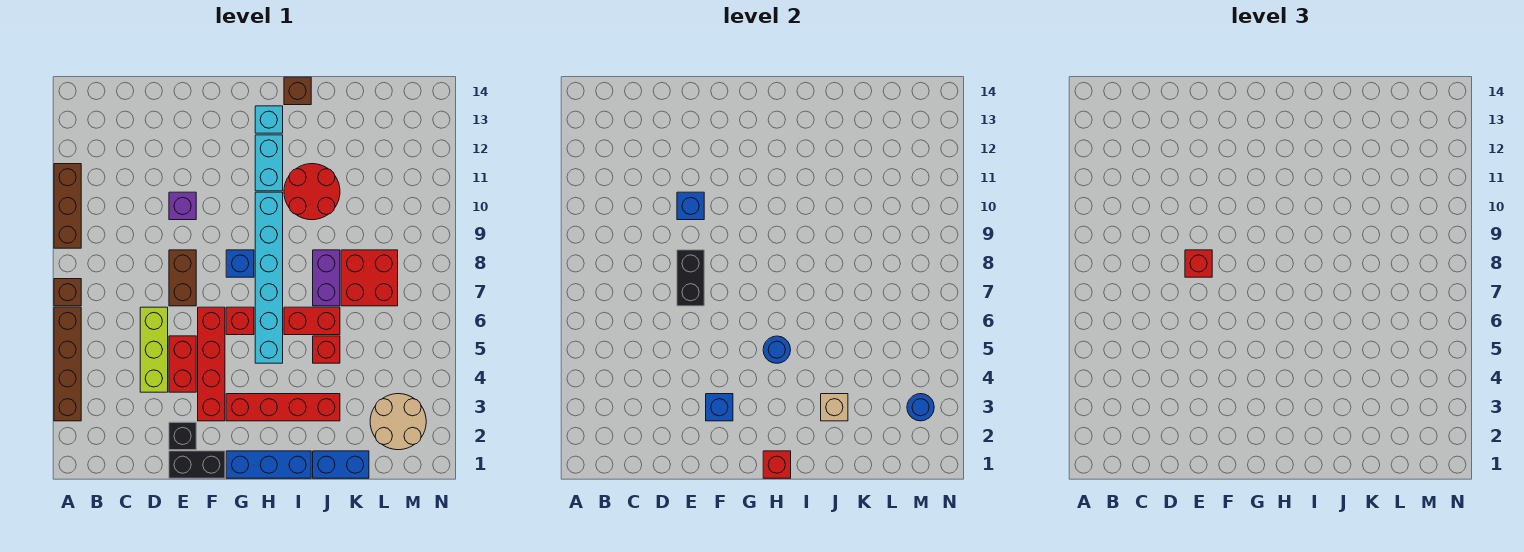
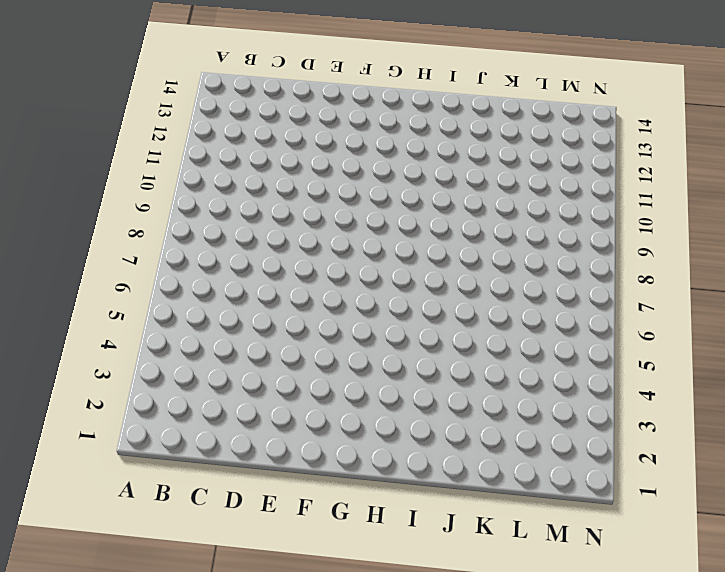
none -> brown 1x4 brick [54,307,81,421]
none -> brown 1x1 brick [54,279,81,306]
none -> brown 1x3 brick [54,164,81,248]
none -> lime 1x3 brick [140,307,168,392]

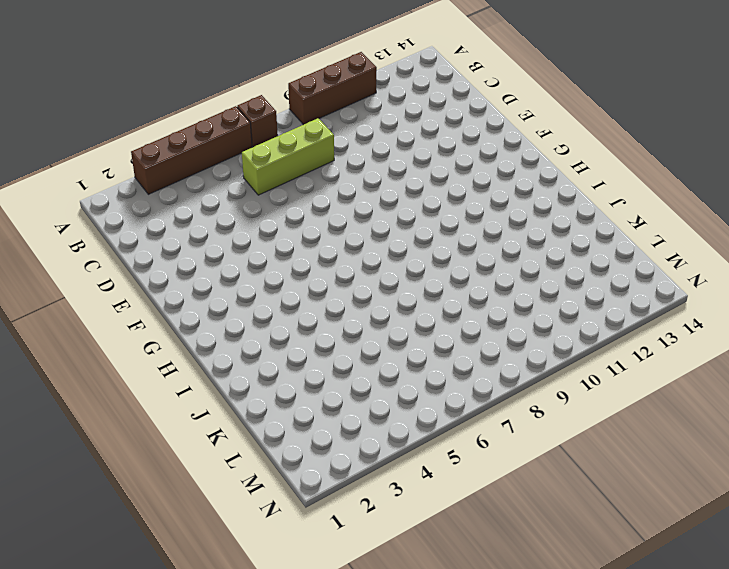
lime 1x3 brick [242,118,334,195] -> lime 1x3 brick moved to [140,307,168,392]
none -> black 1x2 brick [169,451,225,478]
none -> black 1x1 brick [169,422,196,450]
none -> red 1x2 brick [169,336,196,392]
none -> brown 1x2 brick [169,250,196,306]

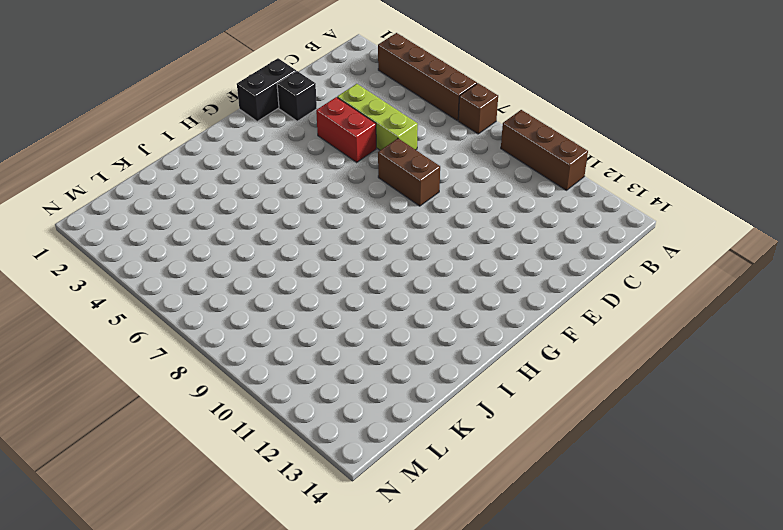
none -> purple 1x1 brick [169,192,196,220]
none -> red 1x4 brick [198,307,225,421]
none -> blue 1x3 brick [226,451,311,478]
none -> red 1x4 brick [226,394,340,421]

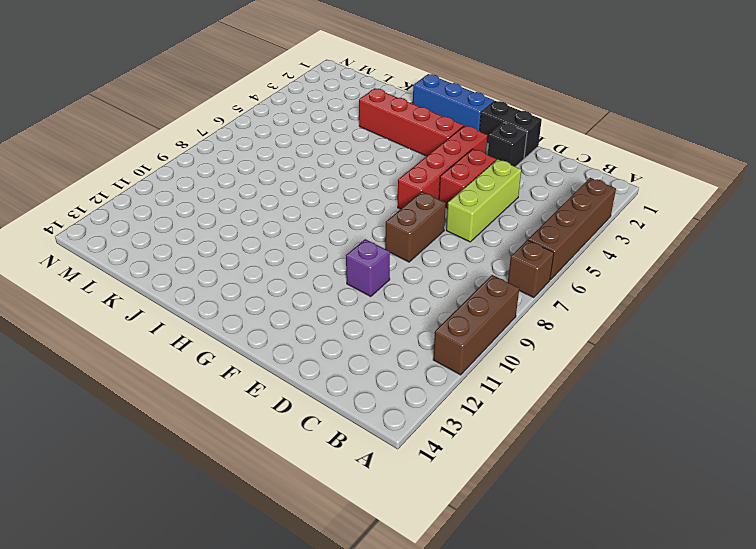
none -> red 1x1 brick [226,307,254,335]
none -> blue 1x1 brick [226,250,254,277]
none -> cyan 1x6 brick [255,192,283,363]
none -> cyan 1x2 brick [255,135,283,191]

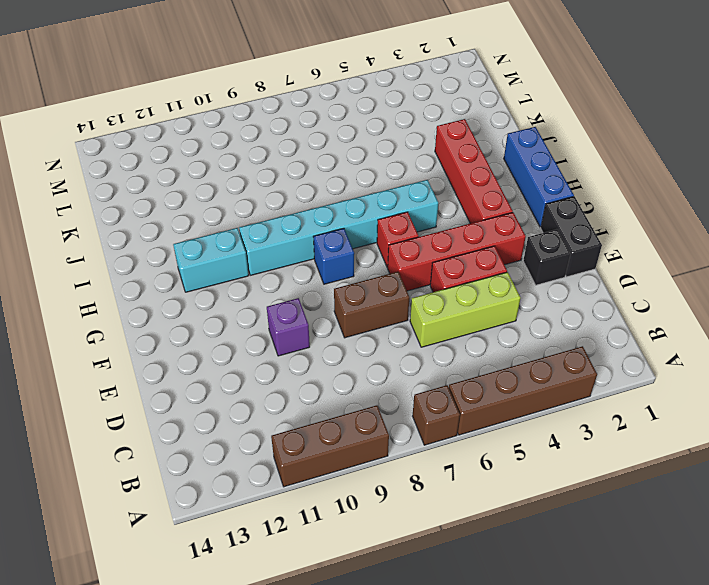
none -> cyan 1x1 brick [255,106,283,133]
none -> red 1x2 brick [284,307,340,335]
none -> red 2x2 round brick [284,164,340,220]
none -> brown 1x1 brick [284,77,311,105]

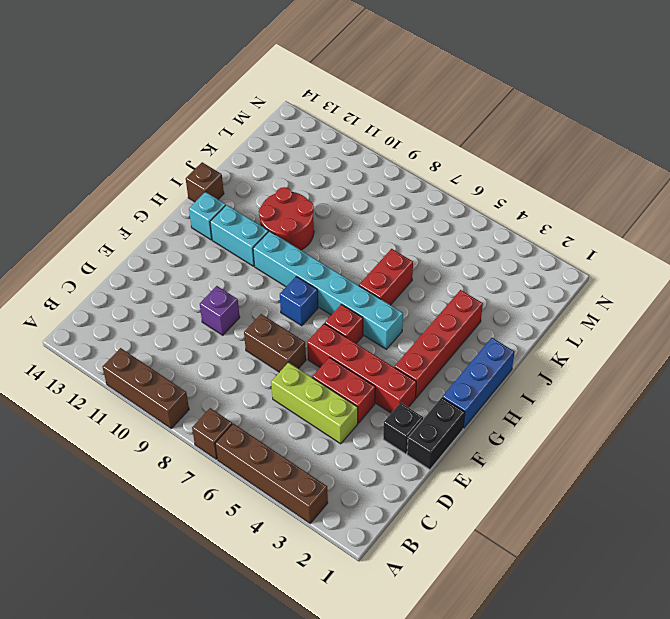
none -> blue 1x2 brick [313,451,369,478]
none -> red 1x1 brick [313,336,340,363]
none -> purple 1x2 brick [313,250,340,306]
none -> red 2x2 brick [341,250,398,306]

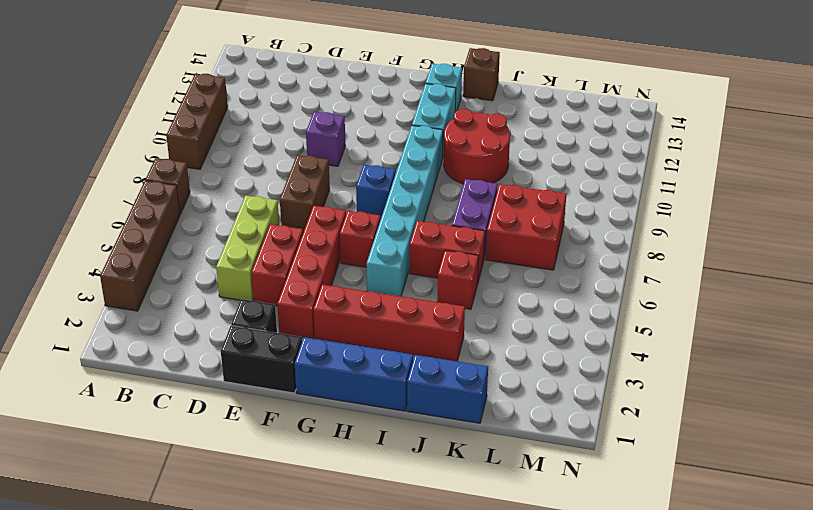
none -> tan 2x2 round brick [370,394,426,450]
none -> black 1x2 brick [677,250,704,306]
none -> blue 1x1 brick [677,192,704,220]
none -> blue 1x1 brick [706,394,733,421]

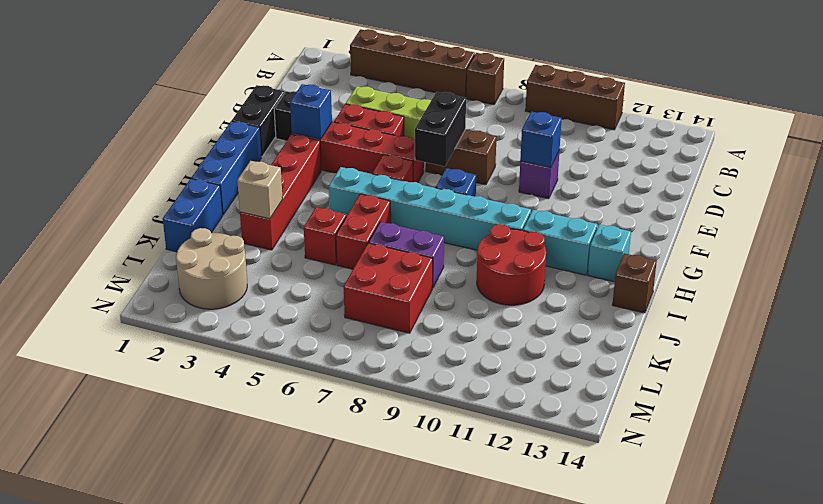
black 1x2 brick [415,92,466,166] -> black 1x2 brick turned to [677,250,704,306]
none -> red 1x1 brick [763,451,791,478]
none -> blue 1x1 round brick [763,336,791,363]
none -> blue 1x1 round brick [907,394,934,421]
none -> red 1x1 brick [1185,250,1212,277]

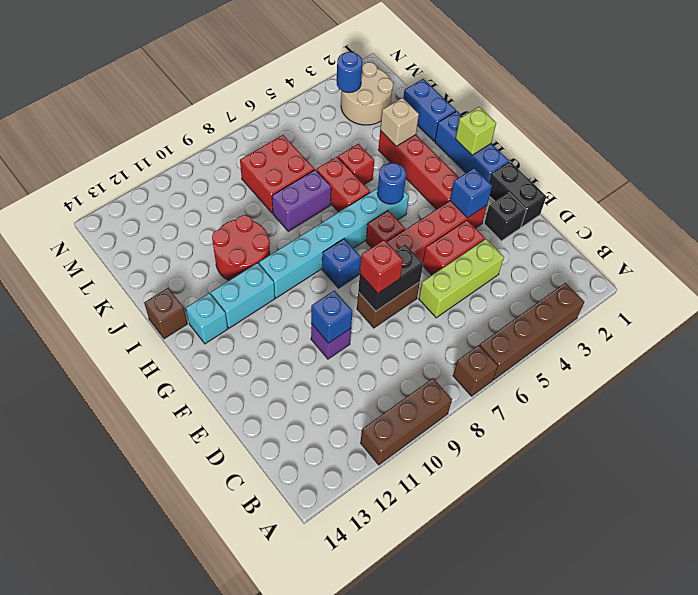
lime 1x1 brick [456,107,496,155] -> red 1x1 brick [763,451,791,478]

